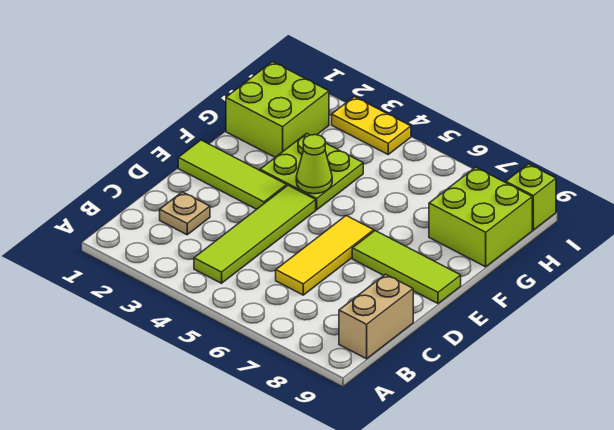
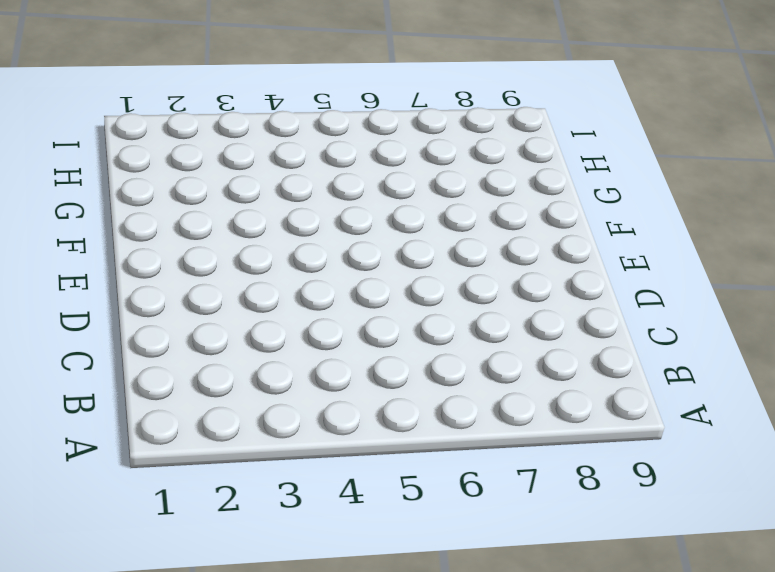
none -> lime 1x4 tile [194,185,316,283]
none -> tan 1x2 brick [339,274,413,359]
none -> tan 1x1 plate [160,192,210,235]

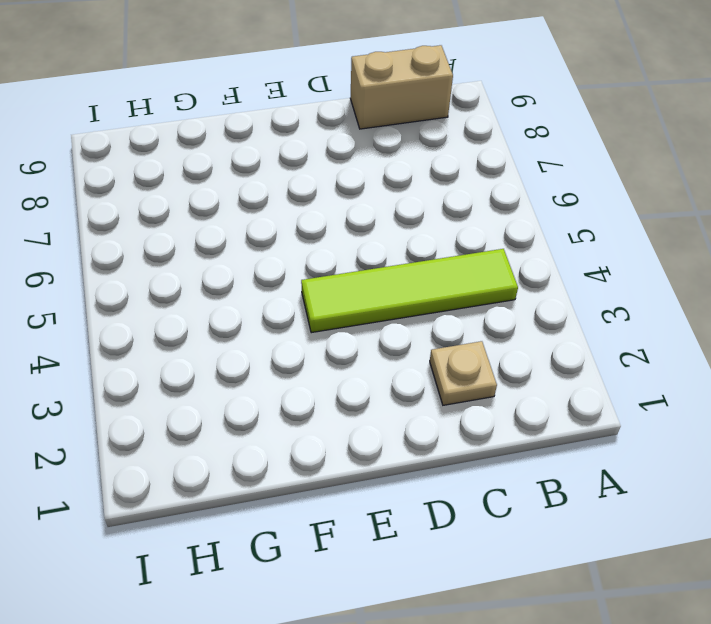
none -> yellow 1x3 tile [276,216,374,295]
none -> lime 1x3 tile [178,140,287,209]
none -> lime 1x3 tile [352,231,461,304]

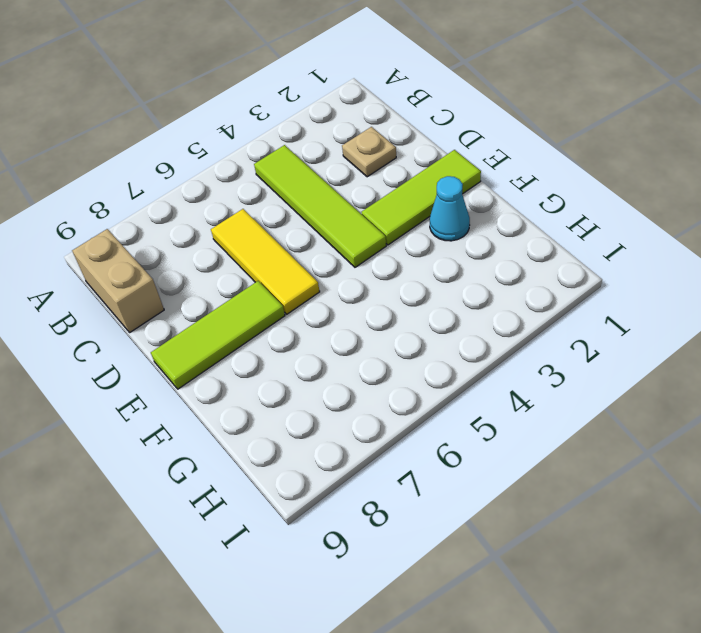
cyan 1x1 cone [430,176,470,241] -> none
none -> lime 2x2 plate [260,133,363,210]
none -> lime 2x2 brick [226,62,329,157]
none -> lime 2x2 brick [429,167,532,267]

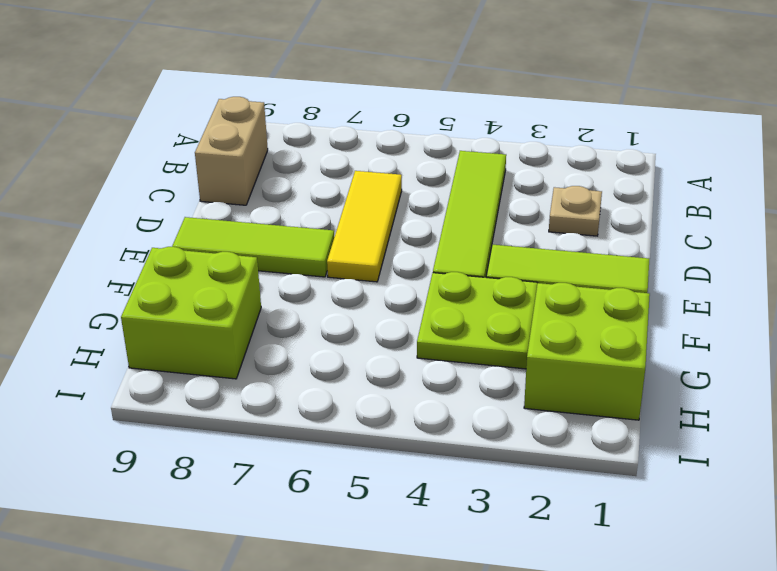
none -> yellow 1x2 plate [332,97,411,154]
none -> lime 1x1 brick [506,164,556,230]
none -> lime 1x1 cone [296,135,332,194]

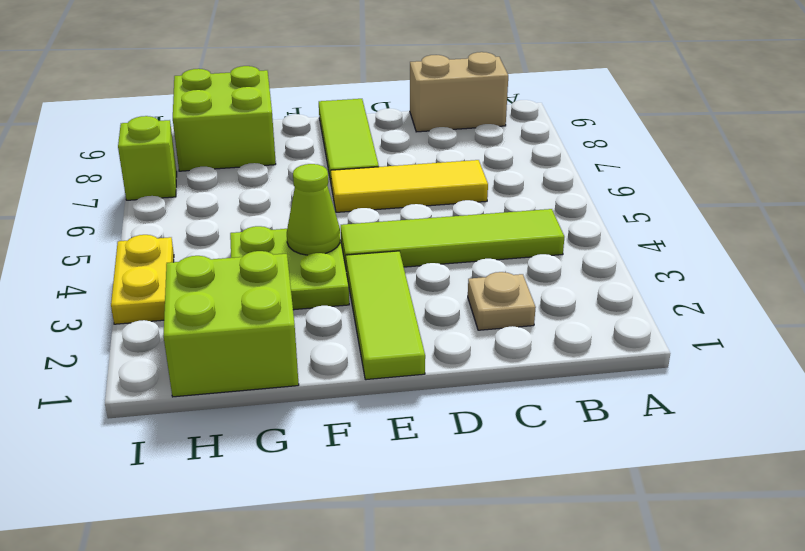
lime 1x1 brick [118,116,177,200] -> lime 1x1 brick moved to [506,164,556,230]

